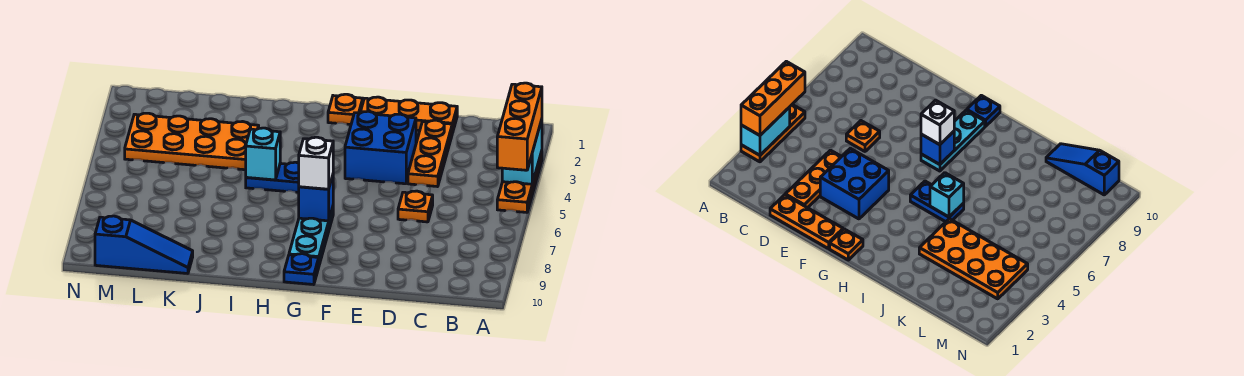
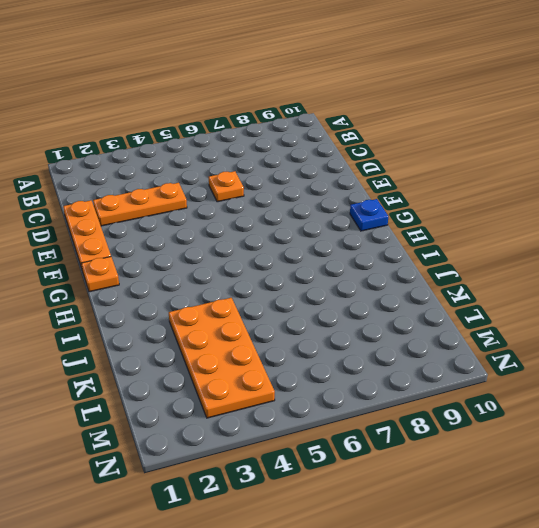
none -> orange 1x3 plate [497,151,542,212]
none -> blue 2x2 brick [345,111,416,184]
none -> cyan 1x3 plate [289,207,333,265]

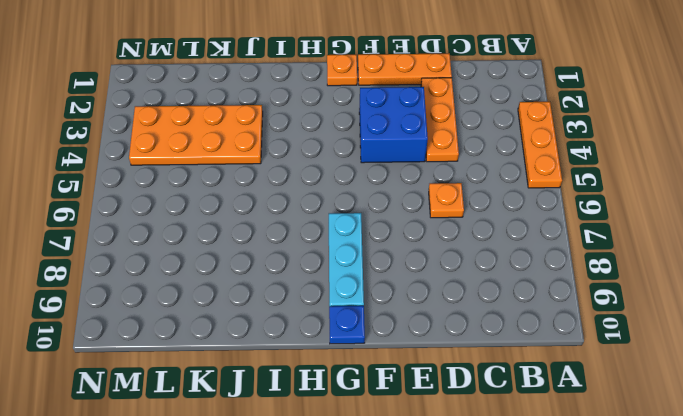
none -> blue 1x2 plate [246,162,299,193]
none -> blue 1x3 slope [95,216,193,273]
none -> cyan 1x2 brick [502,120,542,184]

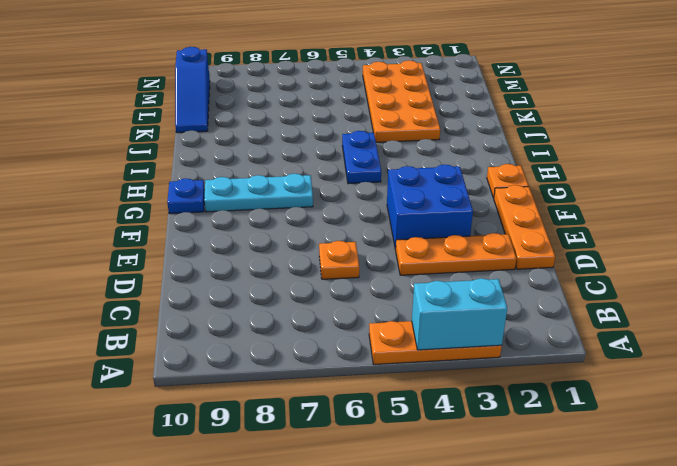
none -> blue 1x1 brick [299,176,333,221]
none -> cyan 1x1 brick [246,128,280,180]
none -> orange 1x3 brick [497,83,542,170]

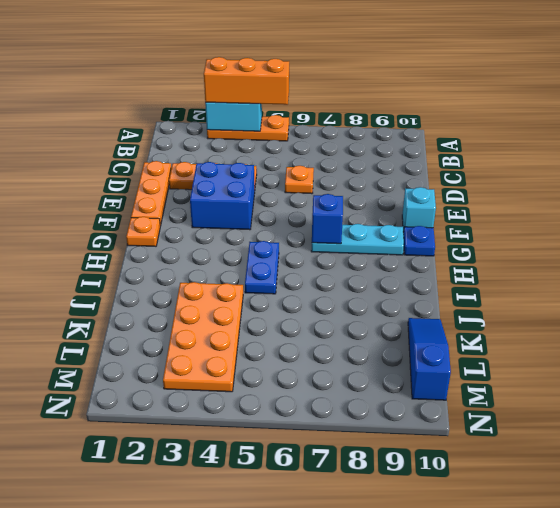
cyan 1x1 brick [402,187,436,234] -> cyan 1x1 brick moved to [246,128,280,180]
none -> white 1x1 brick [299,137,333,189]

